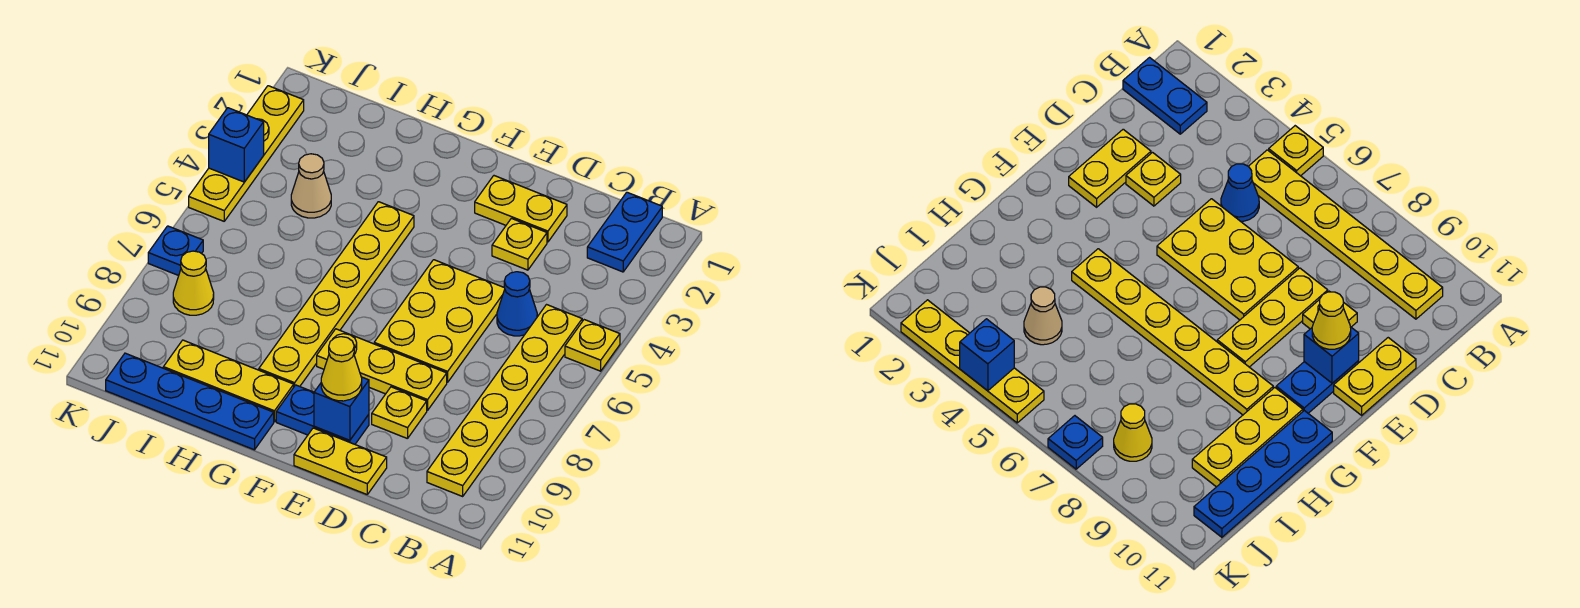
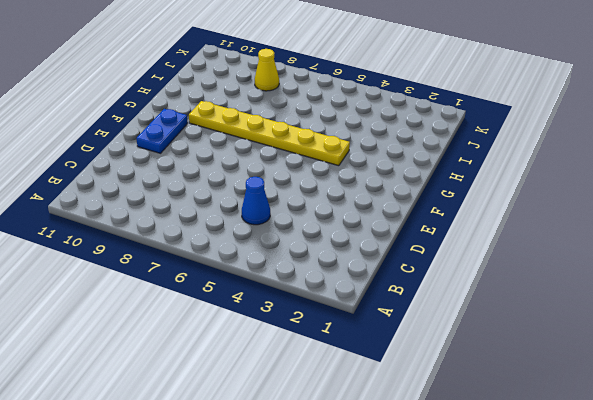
none -> yellow 1x1 plate [565,320,620,371]
none -> blue 1x2 plate [587,192,662,272]
none -> yellow 1x6 plate [427,305,582,496]

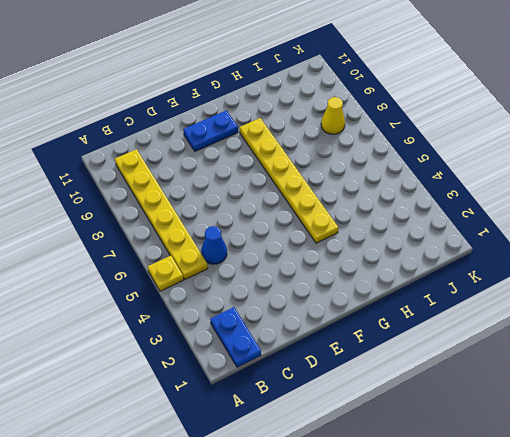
none -> yellow 1x2 plate [475,176,567,242]
none -> yellow 1x1 plate [492,218,547,270]
none -> yellow 2x3 plate [374,260,505,382]

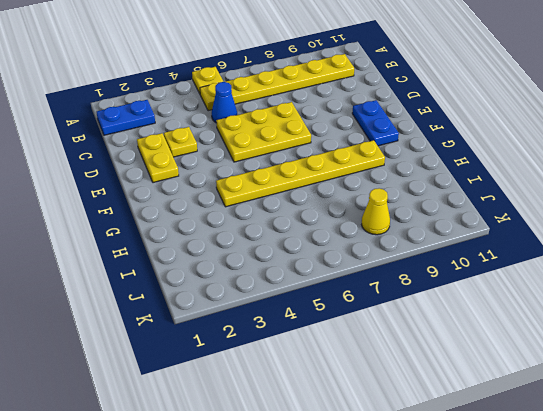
none -> yellow 1x3 plate [317,329,447,410]
none -> yellow 1x1 plate [372,387,427,439]
none -> yellow 1x2 plate [294,428,387,494]

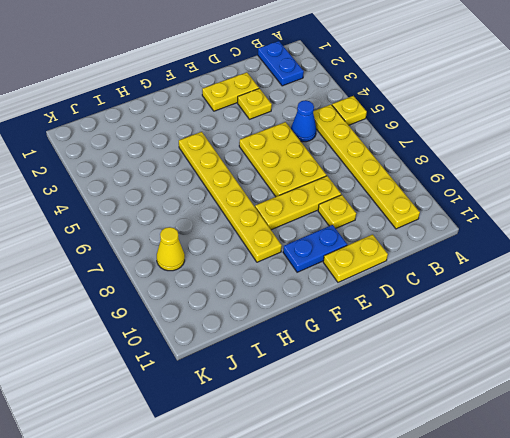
none -> yellow 1x3 plate [163,340,294,422]
none -> blue 1x4 plate [106,353,274,450]
none -> tan 1x1 cone [291,154,331,218]

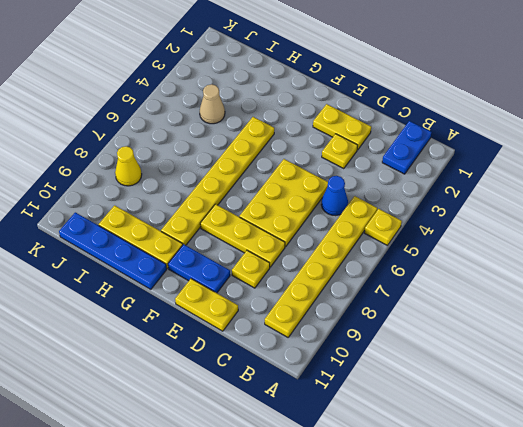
none -> yellow 1x4 plate [189,86,304,221]
none -> blue 1x1 plate [148,226,203,276]
none -> blue 1x1 brick [314,377,369,440]

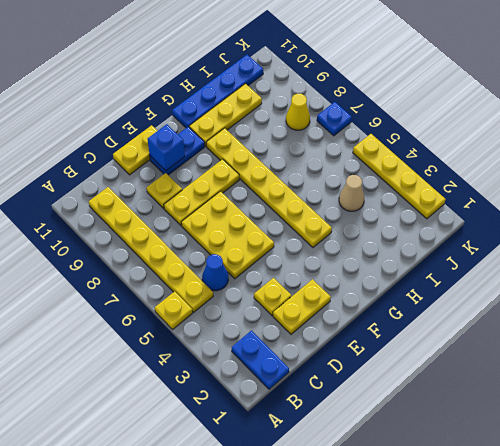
none -> blue 1x1 brick [209,108,264,182]
none -> yellow 1x1 cone [321,337,362,401]

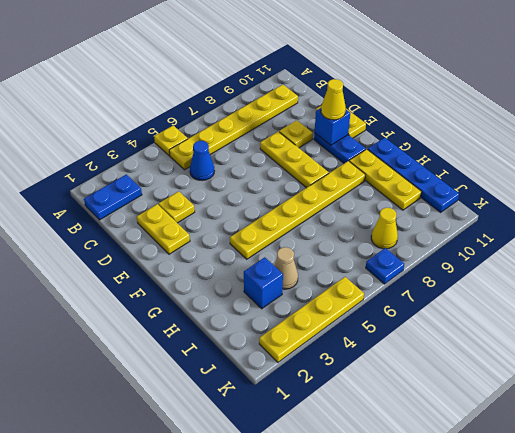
blue 1x1 brick [244,257,283,309] -> blue 1x1 brick moved to [209,108,264,182]
none -> yellow 2x3 plate [374,260,505,382]

